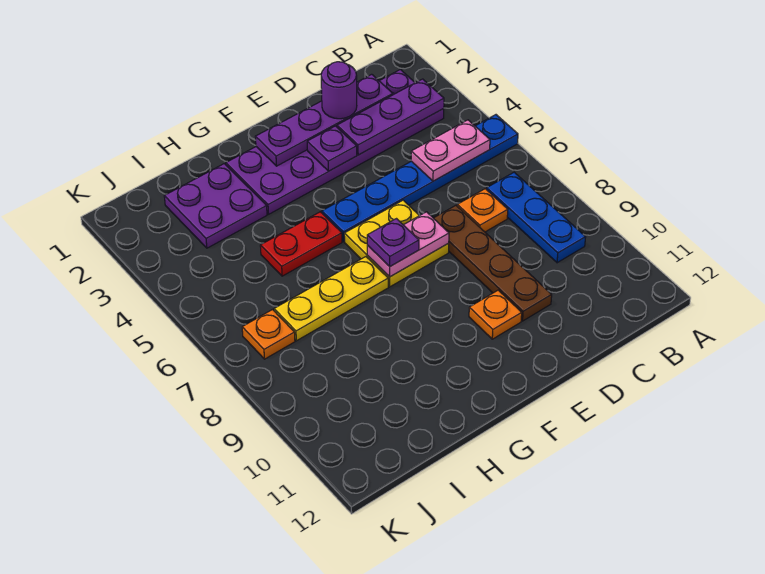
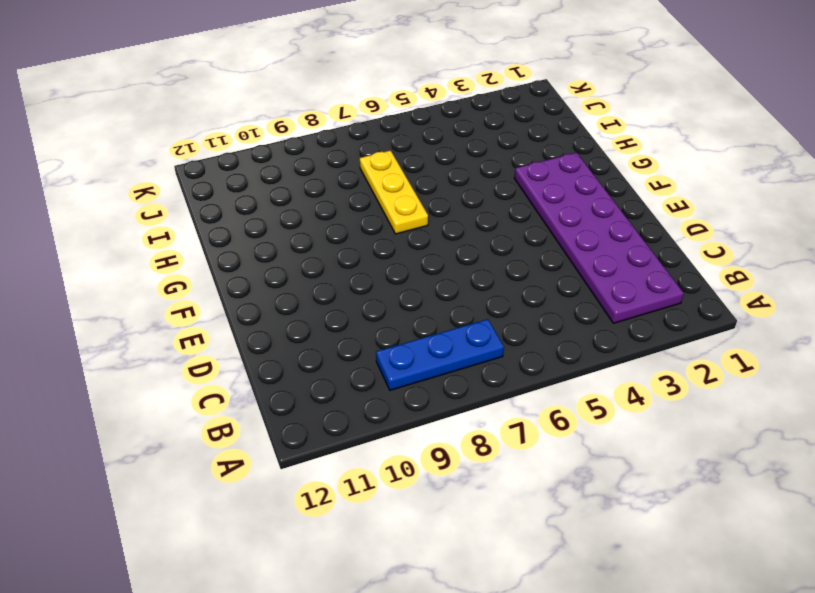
none -> blue 1x6 plate [322,115,518,242]
none -> orange 1x1 plate [457,189,508,232]
none -> brown 1x4 plate [434,205,552,321]

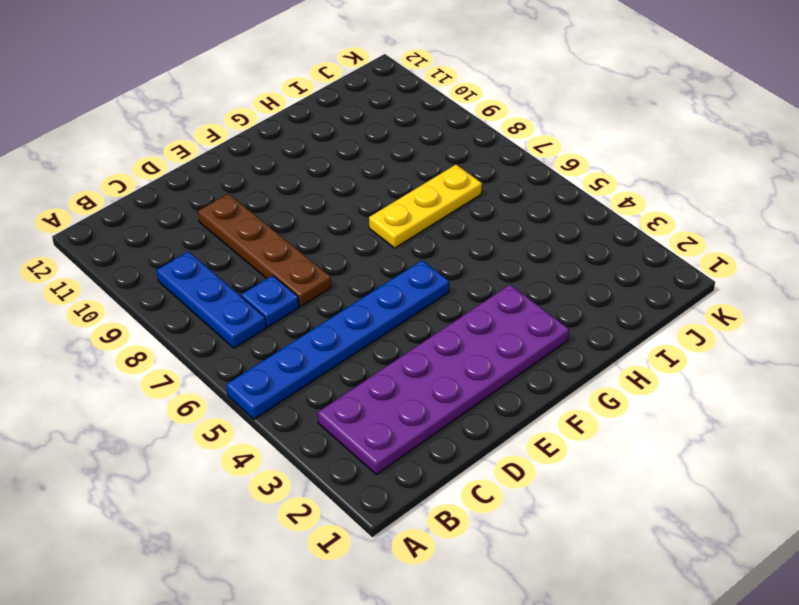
blue 1x1 plate [241,275,299,327] -> orange 1x1 plate [457,189,508,232]
none -> yellow 2x2 plate [344,200,449,287]
none -> orange 1x1 plate [469,290,522,339]
none -> red 1x2 plate [260,212,342,276]

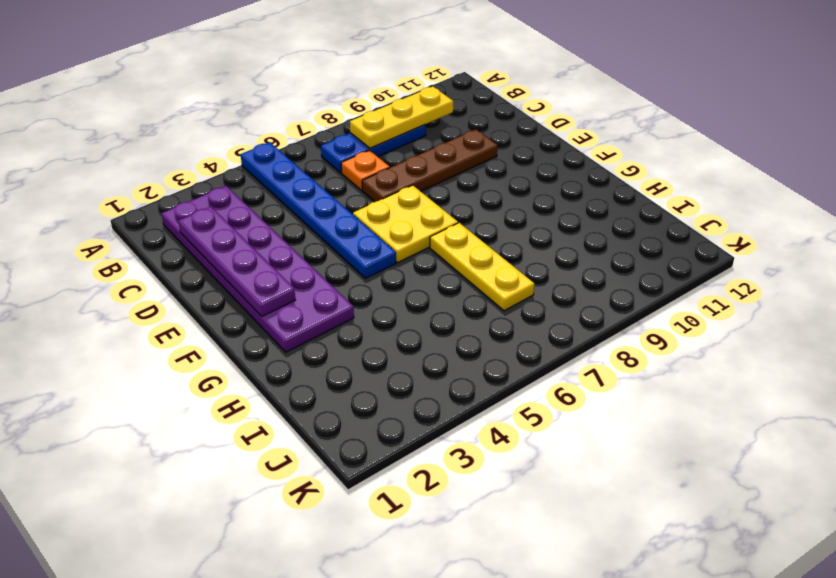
yellow 1x3 plate [350,87,453,148] -> none
none -> orange 1x1 plate [469,290,522,339]
none -> red 1x2 plate [260,212,342,276]
none -> purple 2x2 plate [164,164,267,248]

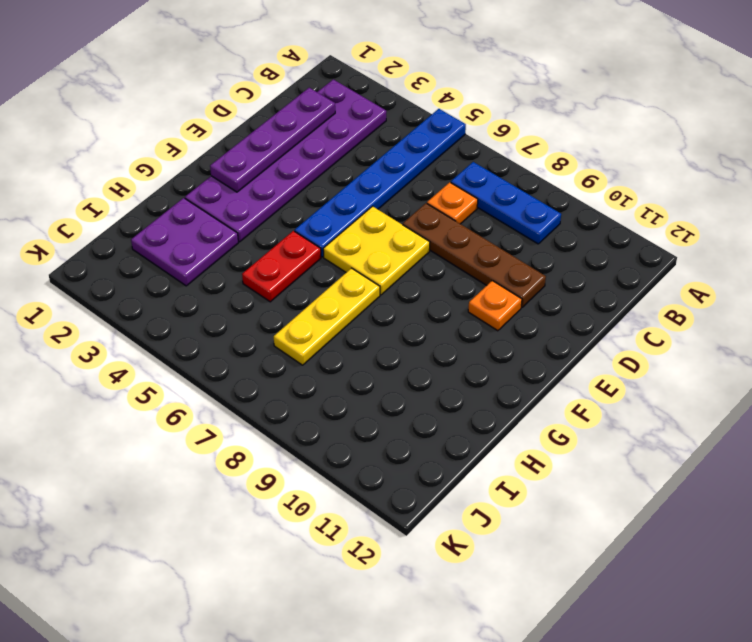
none -> orange 1x1 plate [242,310,295,359]
none -> purple 1x3 plate [337,79,444,155]
none -> pink 1x2 plate [411,120,490,181]

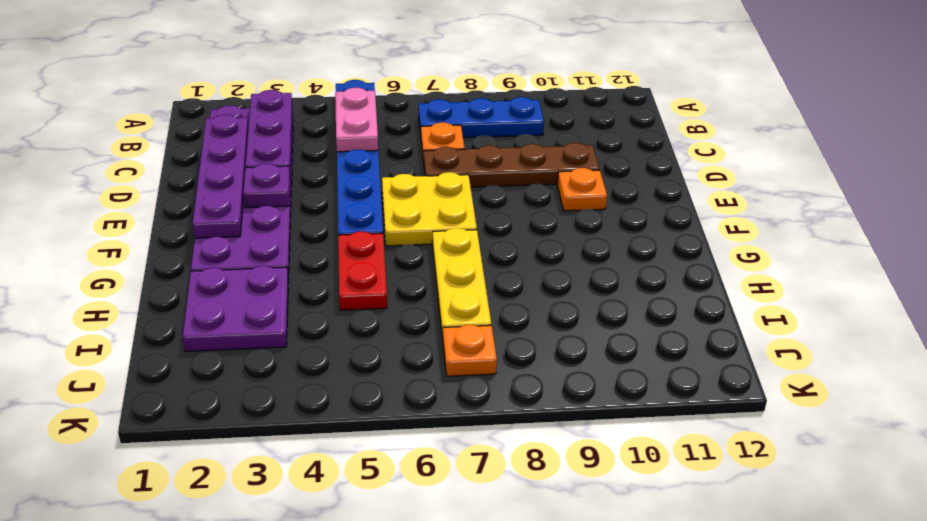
none -> pink 1x2 plate [367,212,449,277]
none -> purple 1x1 round brick [321,62,357,119]
none -> purple 1x1 plate [367,219,419,266]

